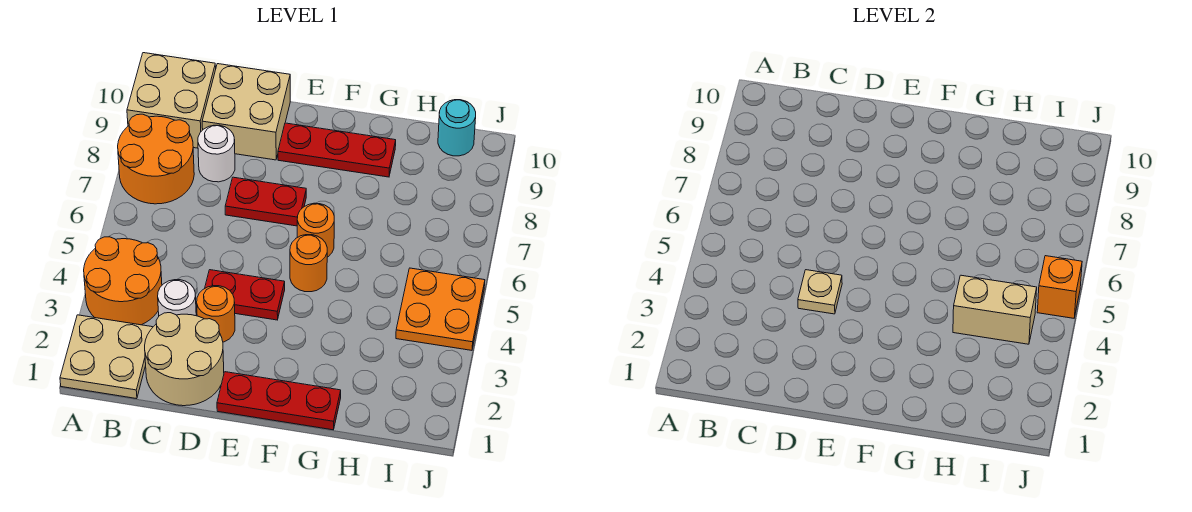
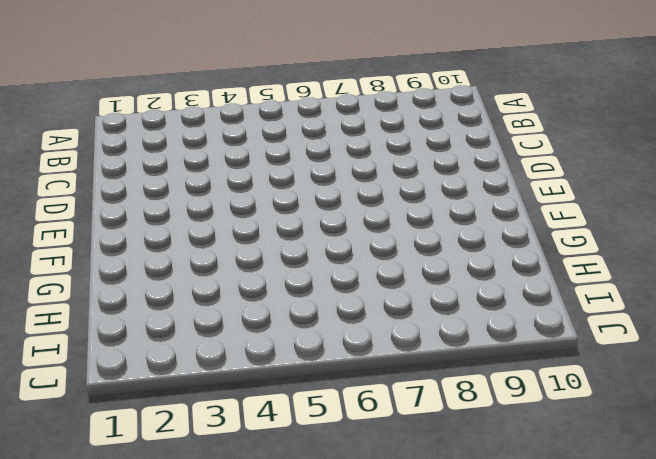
none -> tan 2x2 plate [60,315,153,399]
none -> orange 2x2 round brick [84,237,162,325]
none -> orange 2x2 round brick [118,114,194,204]

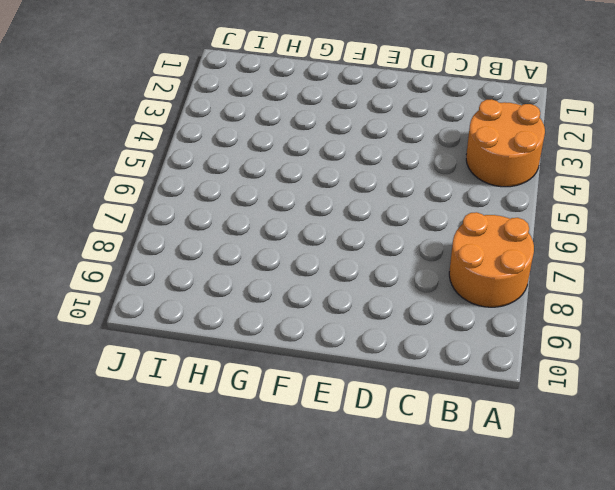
none -> tan 2x2 plate [60,315,153,399]
none -> tan 2x2 brick [127,53,216,148]
none -> tan 2x2 round brick [145,313,224,406]

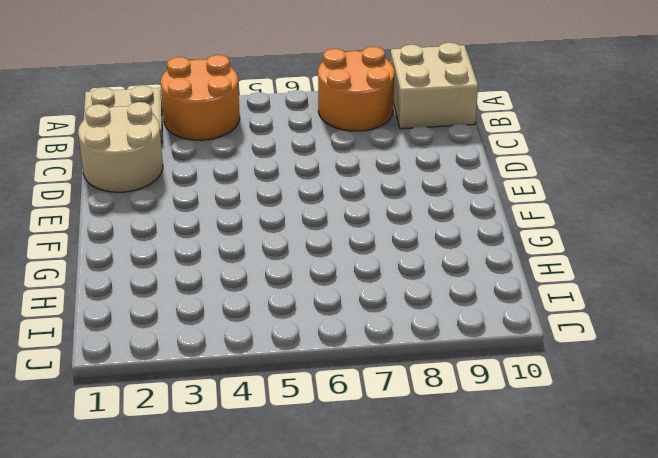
none -> white 1x1 round brick [158,280,196,316]
none -> white 1x1 round brick [198,125,235,182]
none -> tan 2x2 brick [202,64,290,160]

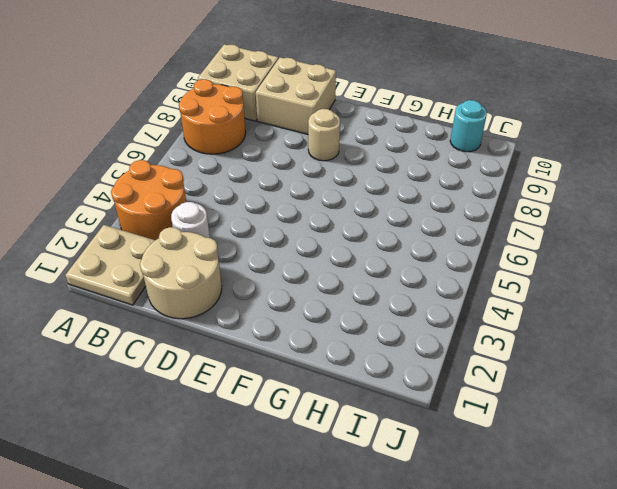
tan 1x1 round brick [308,109,340,161] -> none
none -> white 1x1 round brick [198,125,235,182]
none -> orange 1x1 round brick [197,286,235,342]
none -> red 1x2 plate [205,270,285,320]

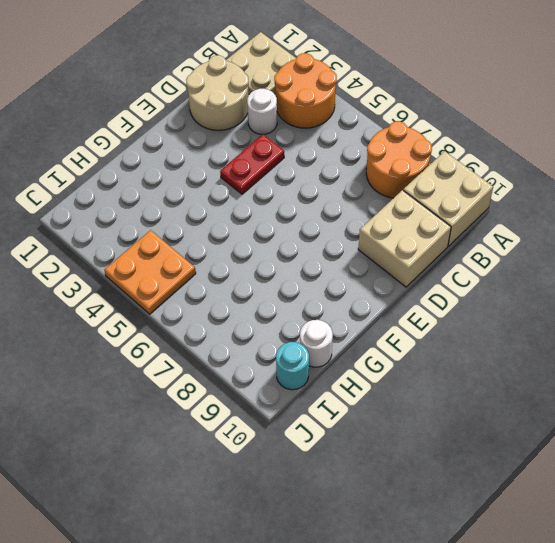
white 1x1 round brick [300,320,333,367] -> white 1x1 round brick moved to [198,125,235,182]
none -> orange 1x1 round brick [197,286,235,342]
none -> red 1x2 plate [225,177,306,226]
none -> red 1x3 plate [217,372,341,430]

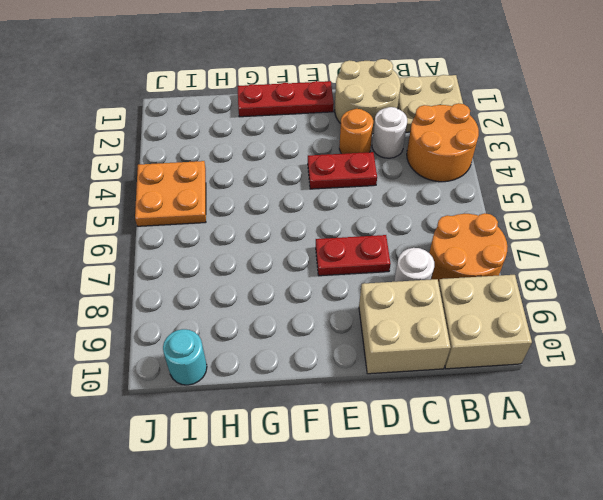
none -> red 1x3 plate [278,123,396,177]
none -> orange 1x1 round brick [290,235,327,292]
none -> orange 1x1 round brick [297,203,334,257]

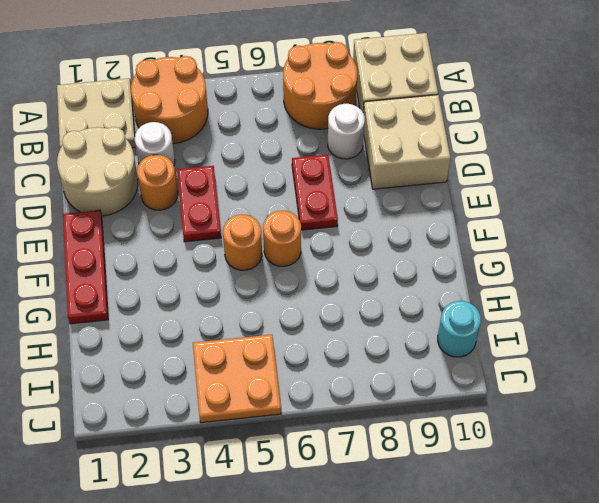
none -> red 1x3 plate [278,123,396,177]
none -> tan 1x1 plate [798,270,842,314]
none -> tan 1x2 brick [953,275,1037,344]

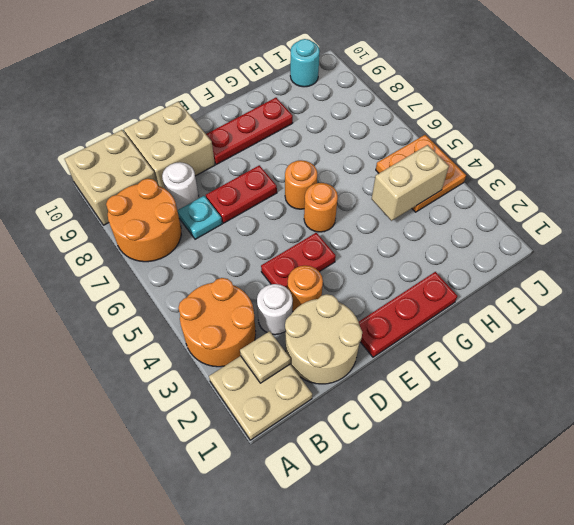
tan 1x1 plate [240,331,290,383] -> tan 1x1 plate moved to [798,270,842,314]
cyan 1x1 plate [177,196,222,239] -> none
none -> orange 1x1 brick [1037,256,1082,318]

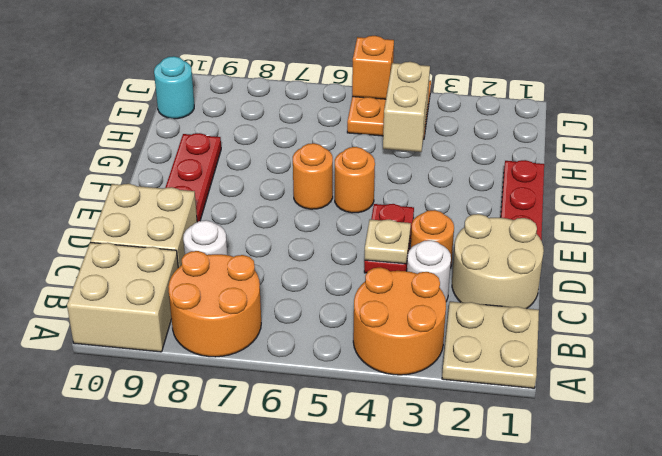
none -> red 1x2 plate [225,177,306,226]

